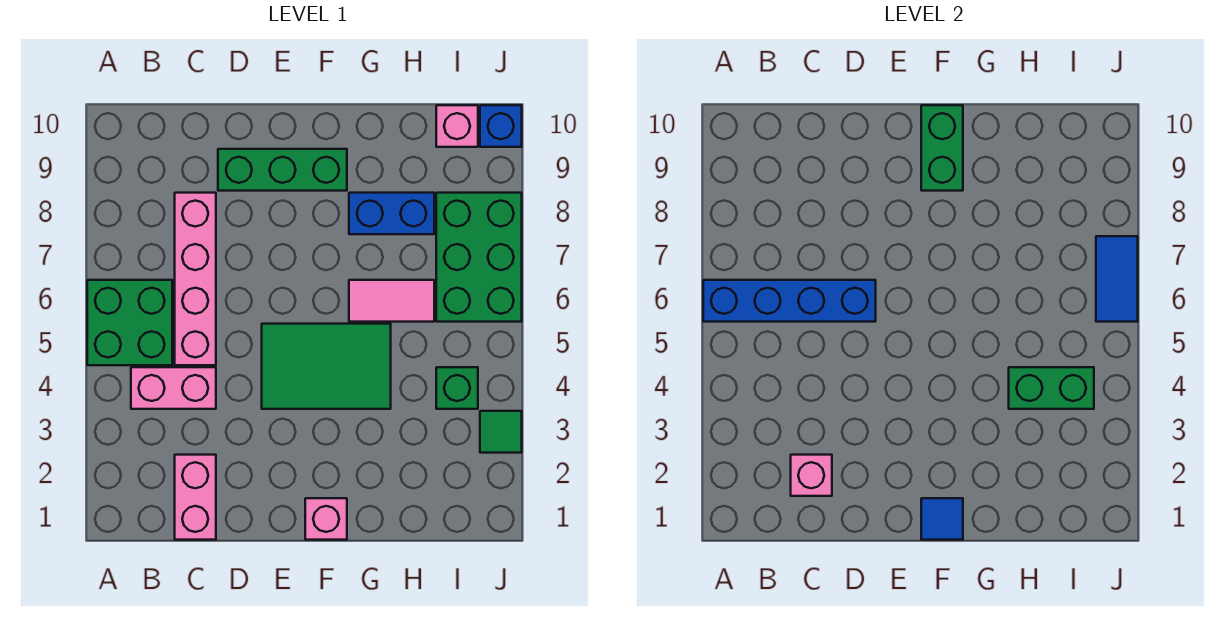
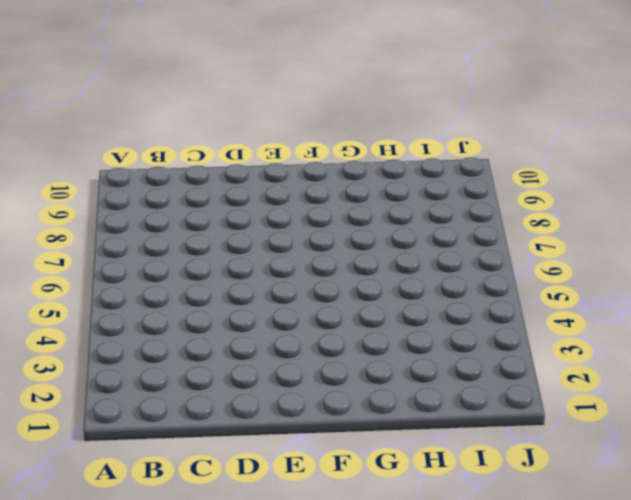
none -> green 2x2 brick [87,280,172,365]
none -> pink 1x2 brick [131,367,216,409]
none -> pink 1x2 brick [175,455,216,540]

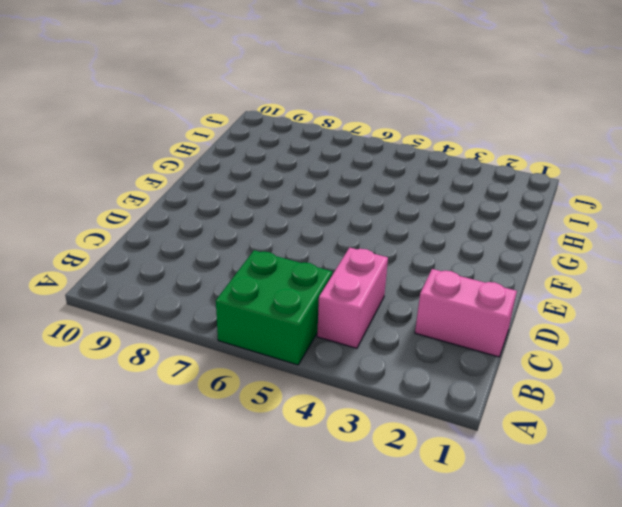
none -> pink 1x4 brick [175,193,216,365]
none -> green 1x3 brick [218,149,347,191]
none -> green 2x3 tile [262,324,391,409]

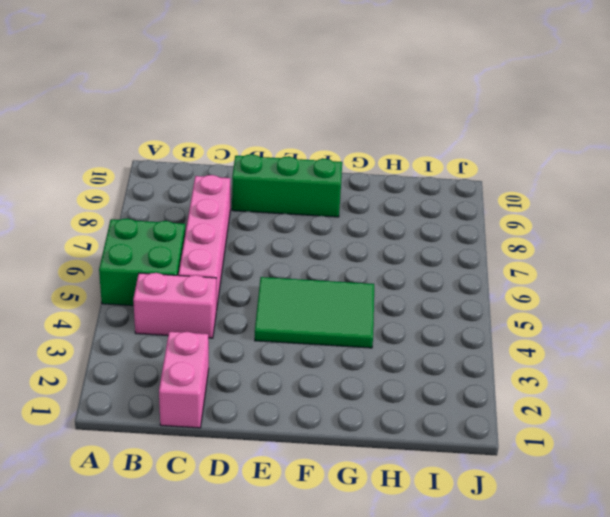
none -> pink 1x1 brick [305,498,347,540]
none -> pink 1x2 tile [349,280,434,322]
none -> blue 1x2 brick [349,193,434,234]

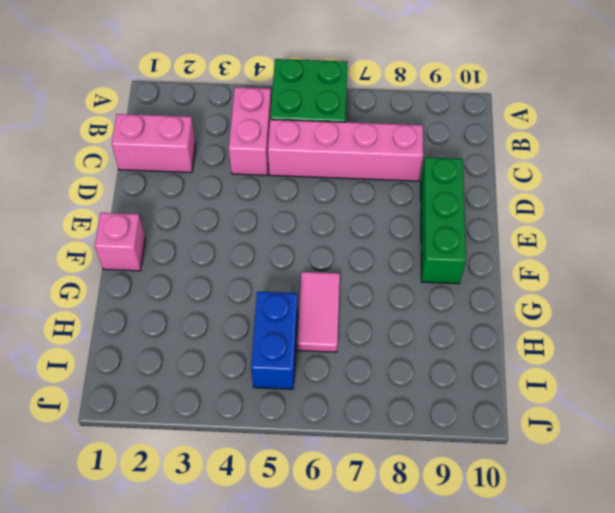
blue 1x2 brick [251,292,298,389] -> blue 1x2 brick moved to [349,193,434,234]
none -> green 2x3 tile [262,324,391,409]
none -> green 1x1 brick [436,367,478,409]
none -> green 2x3 brick [436,193,522,322]

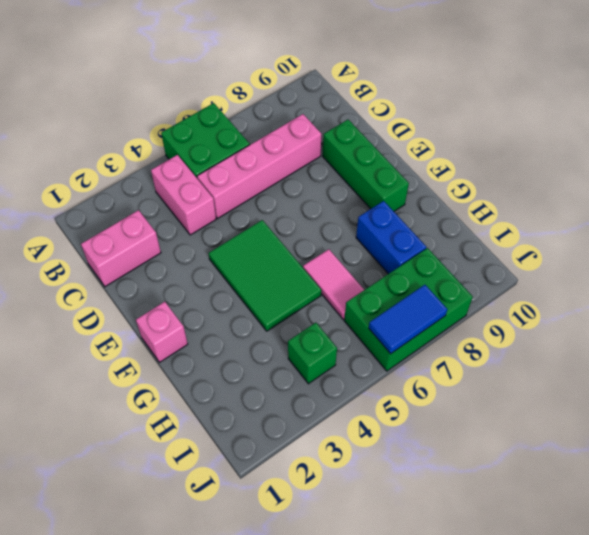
none -> pink 1x1 brick [436,105,478,147]
none -> green 1x1 tile [480,411,522,453]
none -> blue 1x1 brick [480,105,522,147]

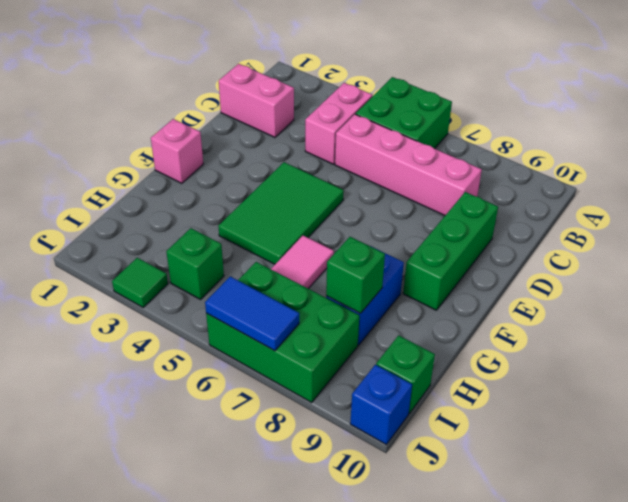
green 1x1 brick [326,237,385,313] -> none
green 1x1 brick [376,335,435,414] -> pink 1x1 brick [436,105,478,147]
none -> blue 1x4 brick [703,280,876,322]
none -> pink 1x1 brick [791,455,832,496]
none -> blue 1x1 tile [921,498,963,540]

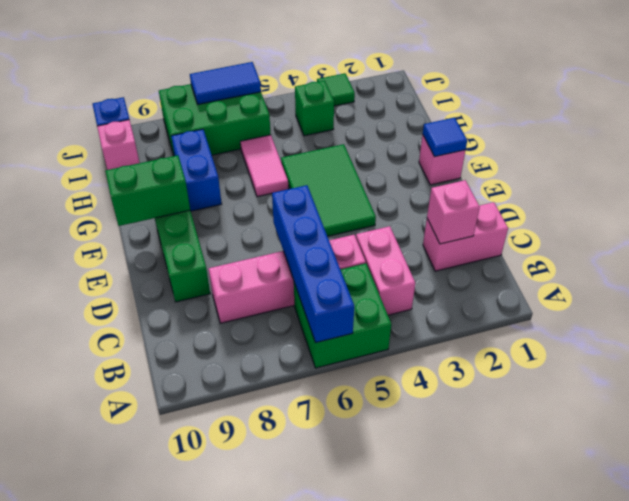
none -> green 1x2 brick [1009,367,1094,409]

